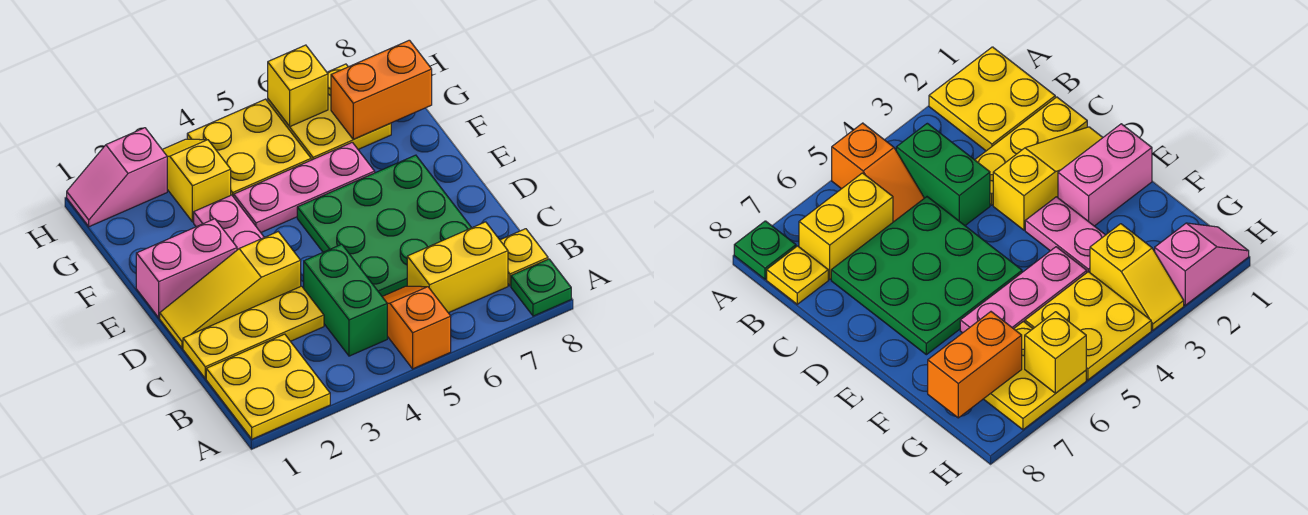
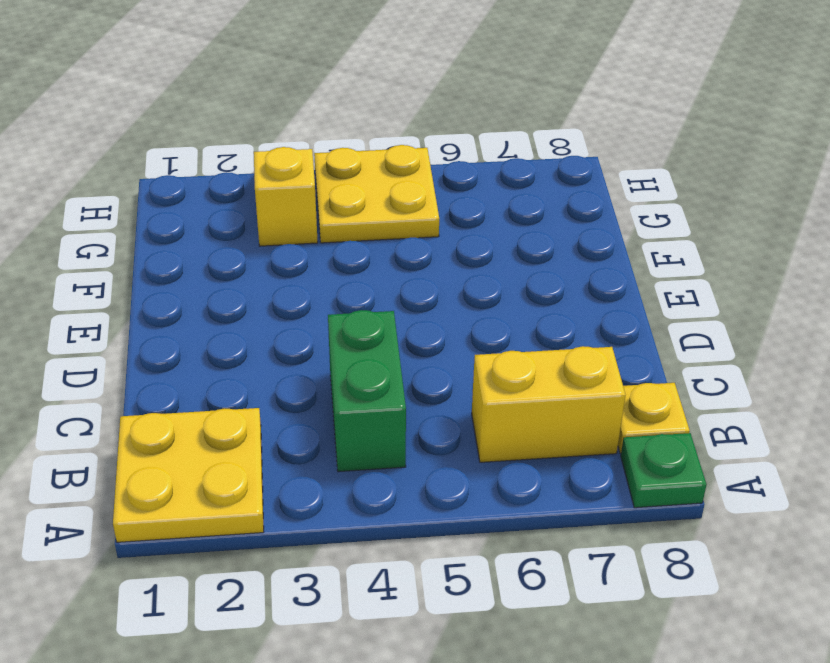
none -> orange 1x2 slope [382,286,451,369]
none -> yellow 1x3 plate [183,286,324,378]
none -> green 3x3 plate [297,155,471,296]

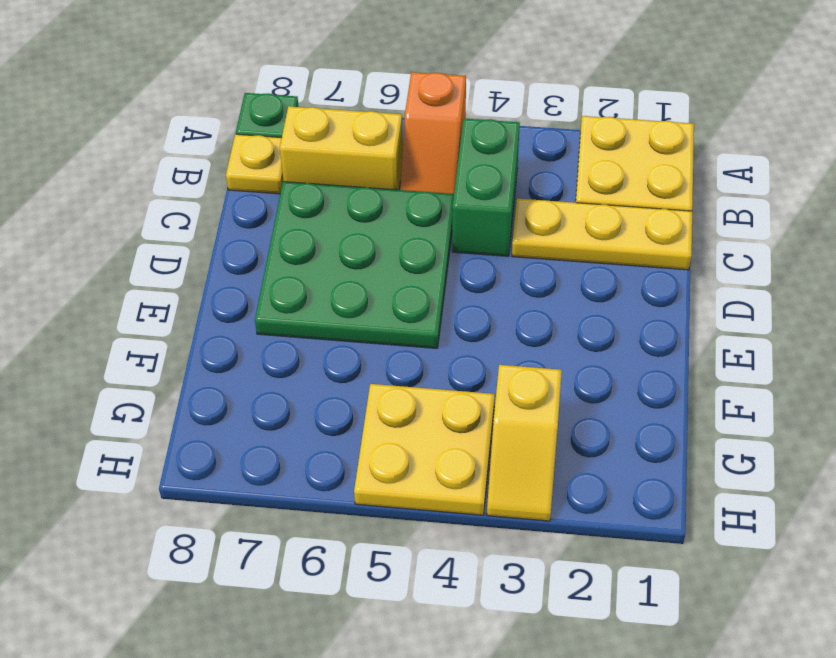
none -> yellow 1x3 slope [160,232,301,348]
none -> pink 1x2 brick [136,219,237,318]
none -> pink 1x2 plate [194,195,264,250]

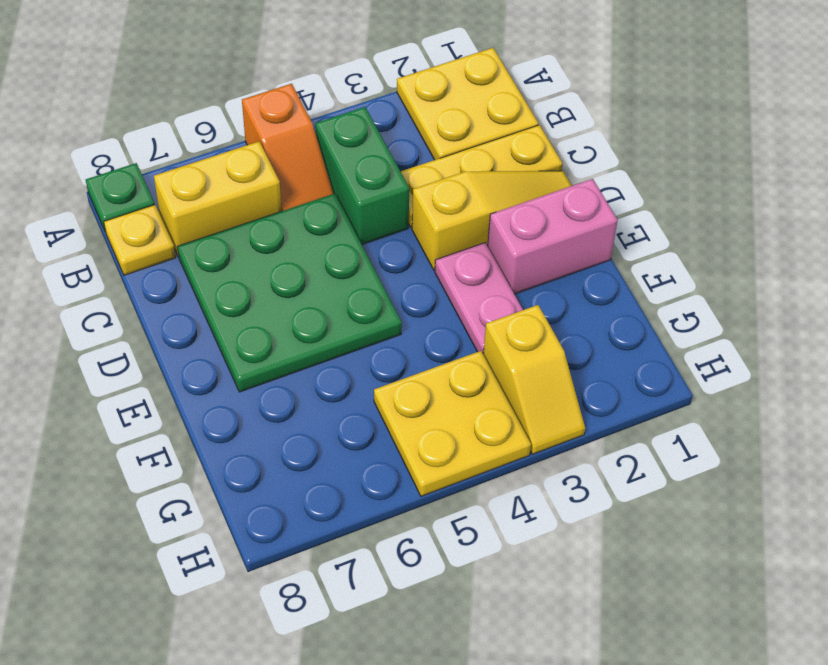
none -> pink 1x3 plate [234,142,375,232]
none -> yellow 2x2 plate [268,64,391,160]
none -> pink 1x2 slope [67,128,167,227]

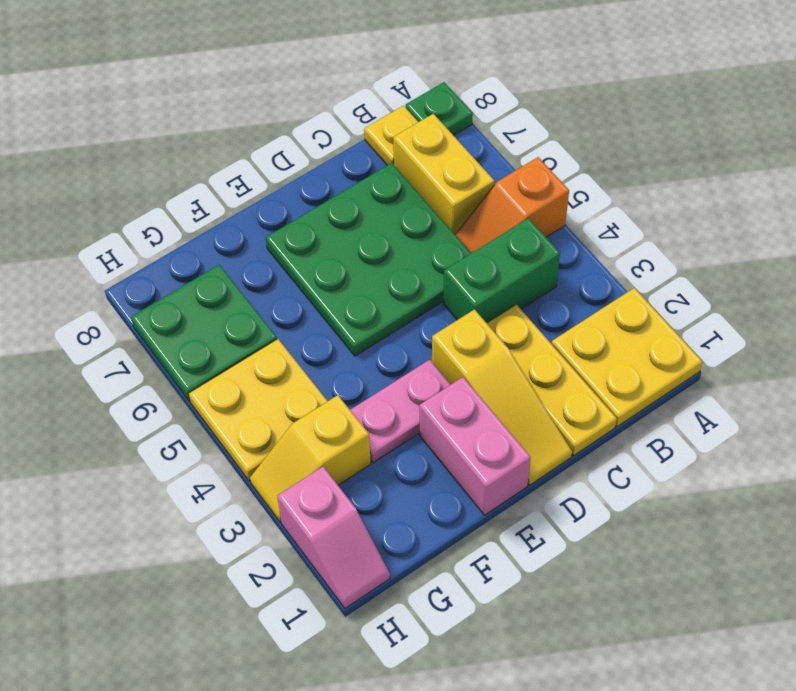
green 2x2 plate [131,265,277,401] -> yellow 2x2 plate [268,64,391,160]
none -> pink 1x3 plate [234,142,375,232]
none -> orange 1x2 brick [331,40,432,139]
none -> yellow 1x1 brick [268,45,328,126]

